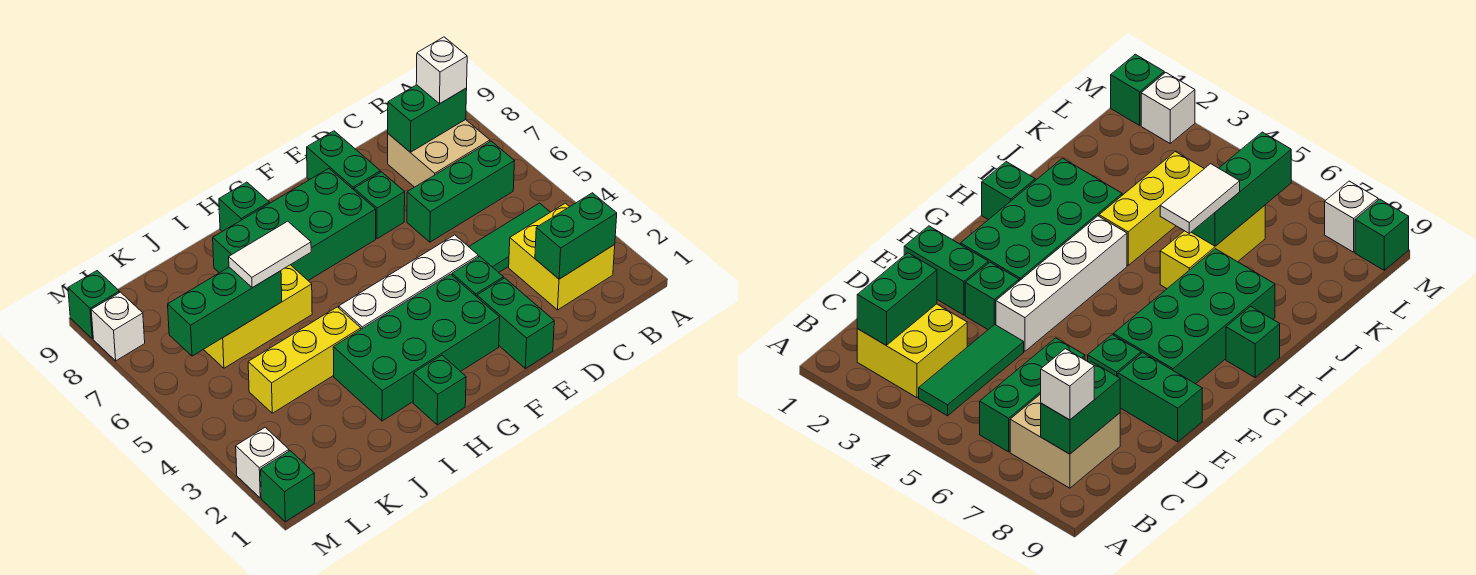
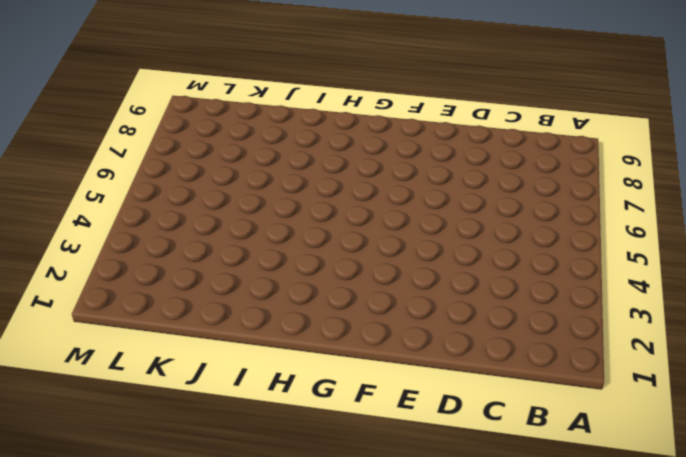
none -> yellow 2x2 brick [509,203,615,310]
none -> green 1x3 tile [469,203,550,272]
none -> green 1x3 brick [407,141,514,242]

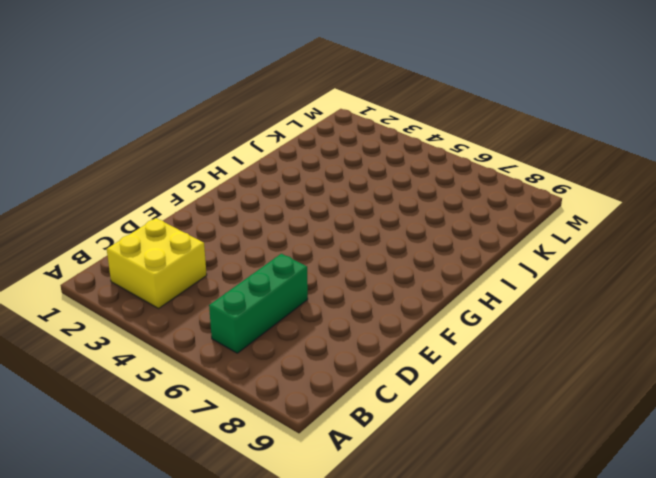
none -> green 1x3 tile [469,203,550,272]
none -> tan 2x2 brick [388,120,490,187]
none -> green 1x2 brick [477,278,554,368]

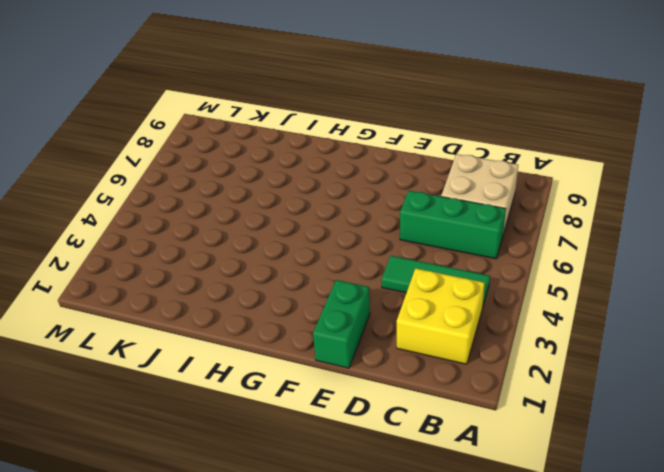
none -> green 1x1 brick [452,256,503,297]
none -> white 1x4 brick [339,235,478,329]
none -> green 1x1 brick [354,172,405,239]

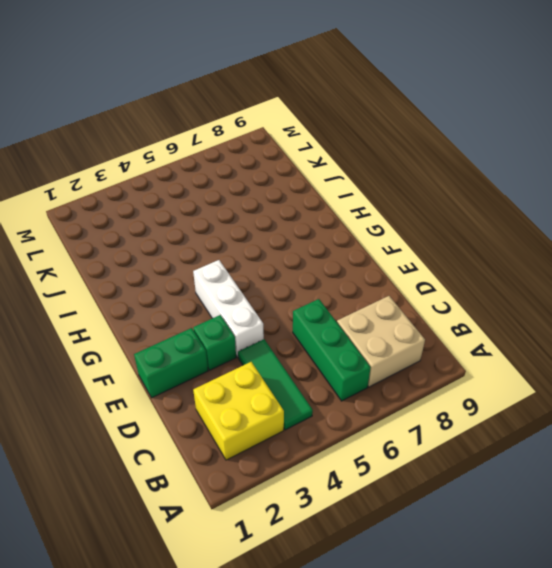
white 1x3 brick [193,260,264,357] -> white 1x4 brick [339,235,478,329]
none -> green 1x1 brick [354,172,405,239]
none -> green 1x2 brick [307,131,380,190]
none -> green 2x4 brick [333,274,500,421]

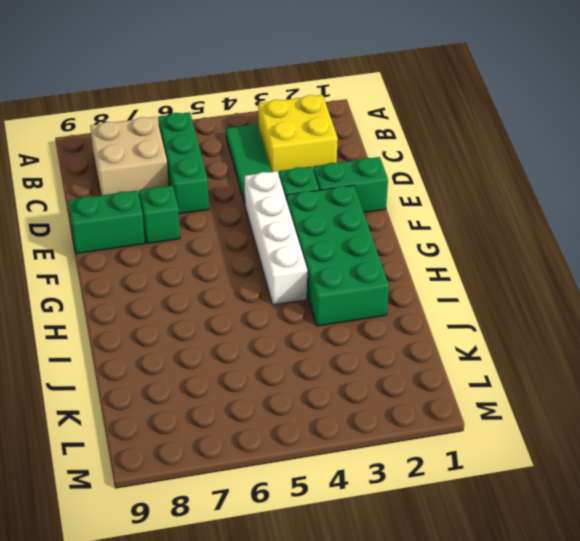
none -> green 2x4 brick [213,169,376,281]
none -> green 1x1 brick [413,355,466,425]
none -> green 1x1 brick [219,182,269,231]

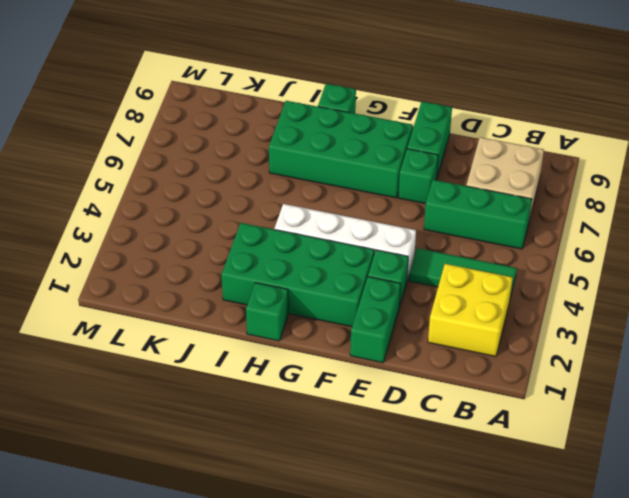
none -> yellow 1x3 brick [248,307,361,413]
none -> yellow 1x3 brick [204,265,312,368]
none -> green 1x1 brick [261,451,315,522]

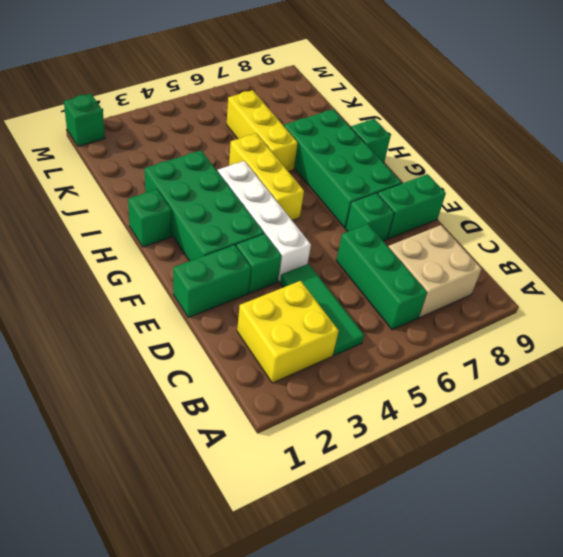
yellow 1x3 brick [229,133,304,221] -> yellow 1x3 brick moved to [248,307,361,413]
none -> white 1x1 brick [236,427,289,498]
none -> white 1x1 brick [91,292,145,361]
none -> green 1x1 brick [68,271,119,339]

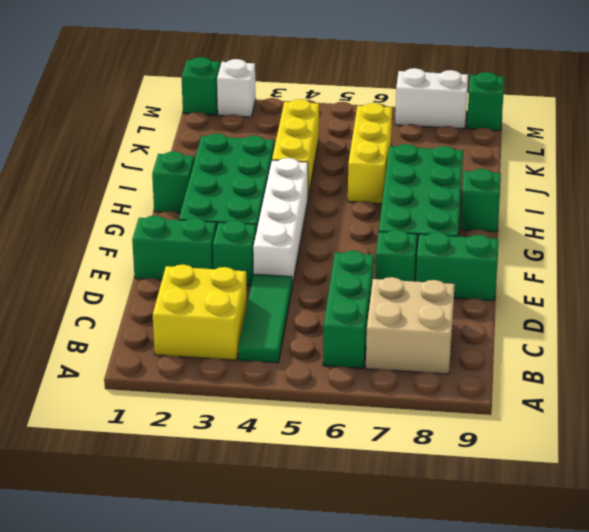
white 1x2 brick [395,68,468,129] -> white 1x1 brick [91,292,145,361]
none -> green 1x2 brick [535,193,617,279]
none -> green 1x2 brick [388,85,467,152]
none -> green 1x3 brick [168,267,282,356]

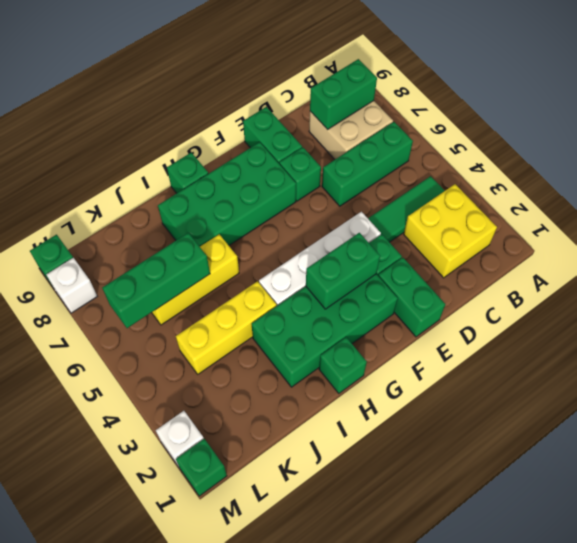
green 1x2 brick [306,233,380,309] -> green 1x2 brick moved to [535,193,617,279]
none -> white 1x1 brick [416,37,467,104]
none -> white 1x2 tile [229,221,311,288]

